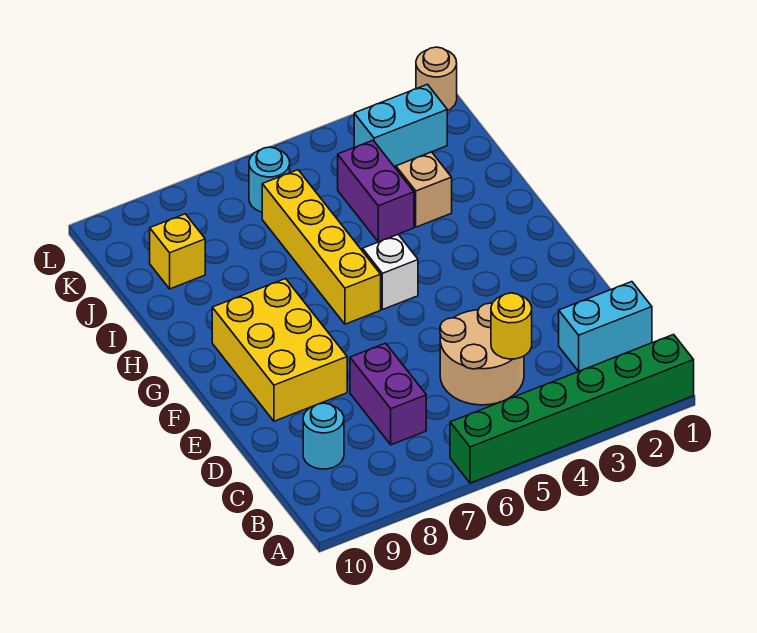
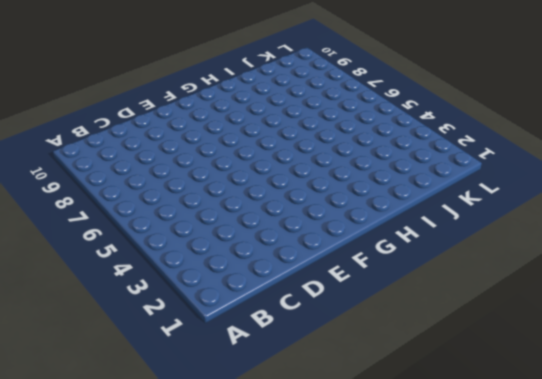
none -> green 1x6 brick [450,334,694,483]
none -> cyan 1x2 brick [559,282,652,371]
none -> tan 2x2 round brick [440,303,524,405]

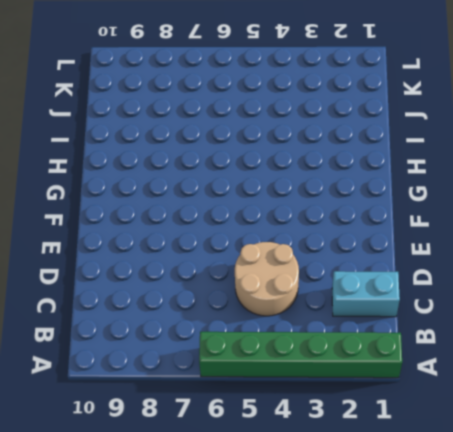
none -> purple 1x2 brick [350,343,426,445]
none -> cyan 1x1 round brick [303,403,344,469]
none -> yellow 2x3 brick [212,279,347,421]

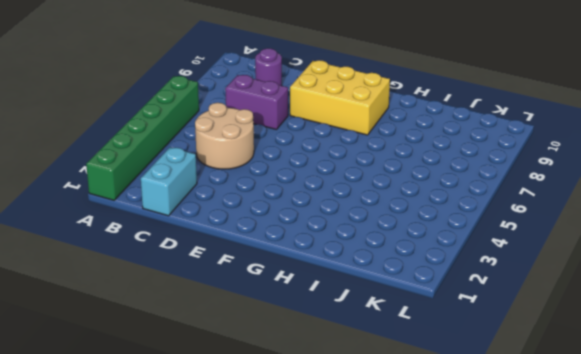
purple 1x1 round brick [255,48,282,86] -> cyan 1x1 round brick [303,403,344,469]
none -> white 1x1 brick [363,235,418,310]
none -> yellow 1x4 brick [262,170,381,324]
none -> tan 1x1 brick [396,152,452,227]

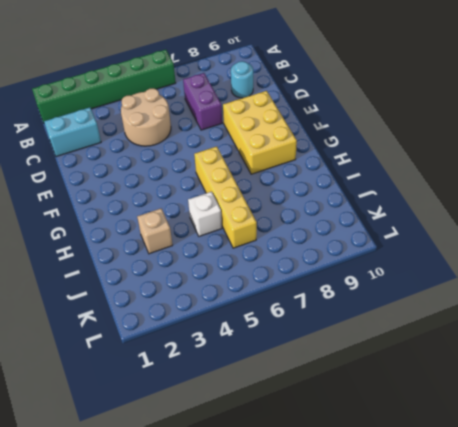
white 1x1 brick [188,192,222,236] -> white 1x1 brick moved to [363,235,418,310]
none -> purple 1x2 brick [338,140,414,242]
none -> yellow 1x1 brick [150,214,205,289]
none -> cyan 1x2 brick [354,84,447,166]

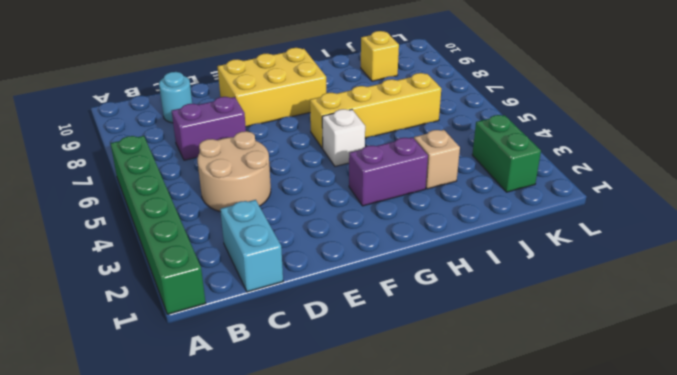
purple 1x2 brick [349,137,428,206] -> purple 1x2 brick moved to [338,140,414,242]
green 1x2 brick [472,115,541,192] -> cyan 1x2 brick [354,84,447,166]
none -> cyan 1x1 round brick [249,147,290,212]
none -> tan 1x1 round brick [416,47,457,111]
none -> yellow 1x1 round brick [491,293,532,359]

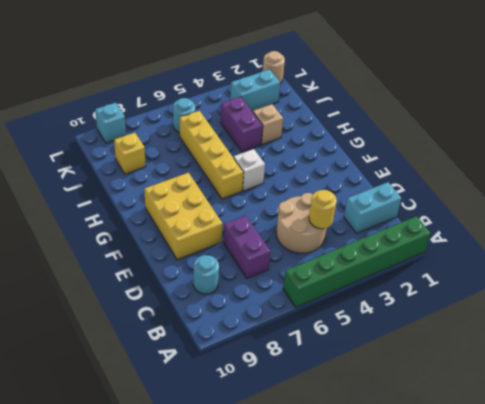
cyan 1x1 brick [95,103,126,143] -> none

